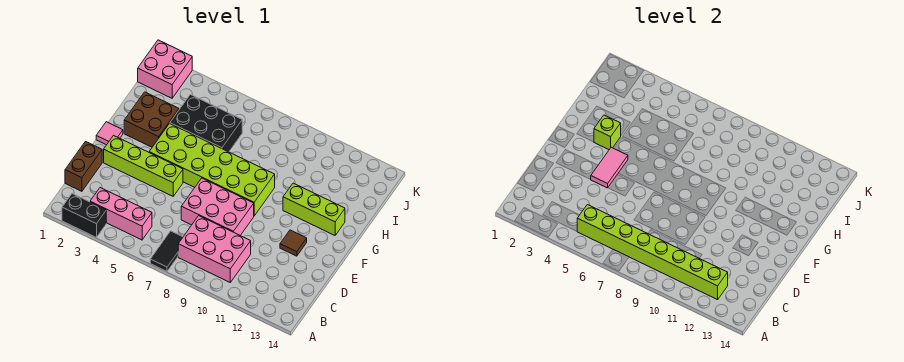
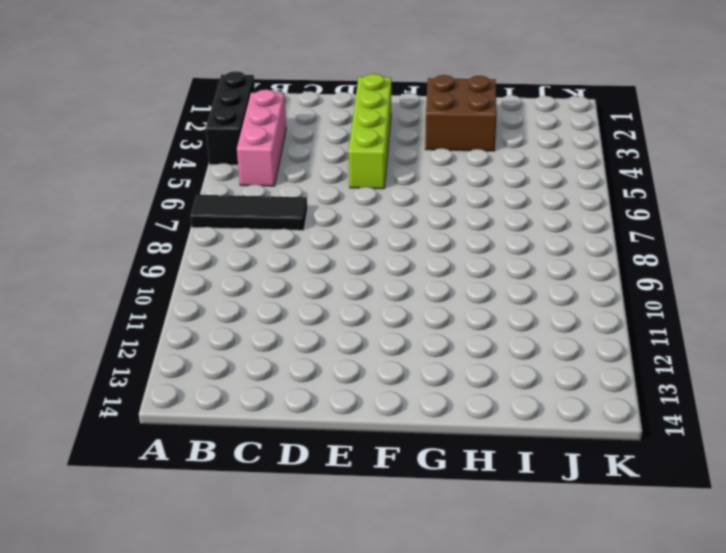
black 1x3 brick [206,71,255,165] -> black 1x2 brick [62,194,106,237]
black 1x3 tile [190,195,307,230] -> black 1x2 tile [150,231,183,271]
none -> pink 2x3 brick [178,216,251,282]
none -> brown 1x2 brick [65,142,102,191]
none -> pink 2x3 brick [181,178,254,235]

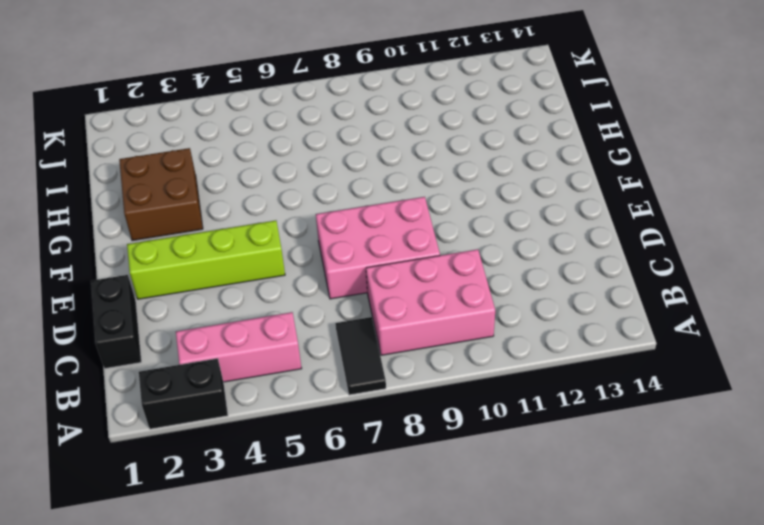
black 1x2 brick [91,275,141,369] -> brown 1x2 brick [65,142,102,191]
none -> brown 1x1 tile [280,230,307,256]
none -> pink 1x1 tile [96,122,123,145]
none -> lime 2x6 brick [149,124,275,216]

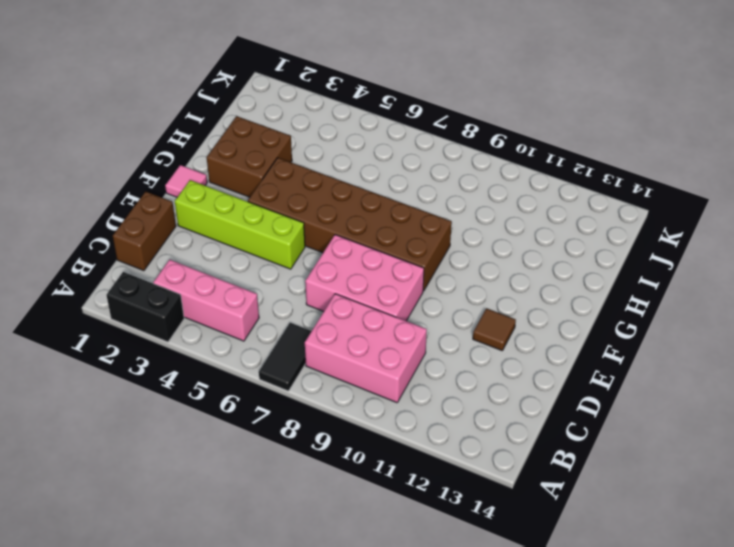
brown 2x6 brick [248,158,452,291] -> lime 2x6 brick [149,124,275,216]
none -> lime 1x3 brick [283,183,345,235]
none -> black 2x3 brick [170,95,242,152]
none -> pink 2x2 brick [138,40,192,98]

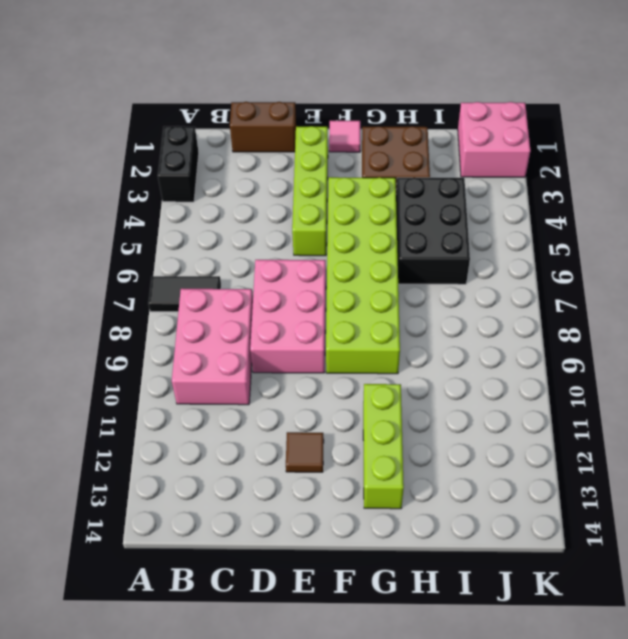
none -> pink 1x3 brick [90,188,152,240]
none -> lime 1x8 brick [577,205,728,300]
none -> pink 1x2 tile [590,147,628,188]

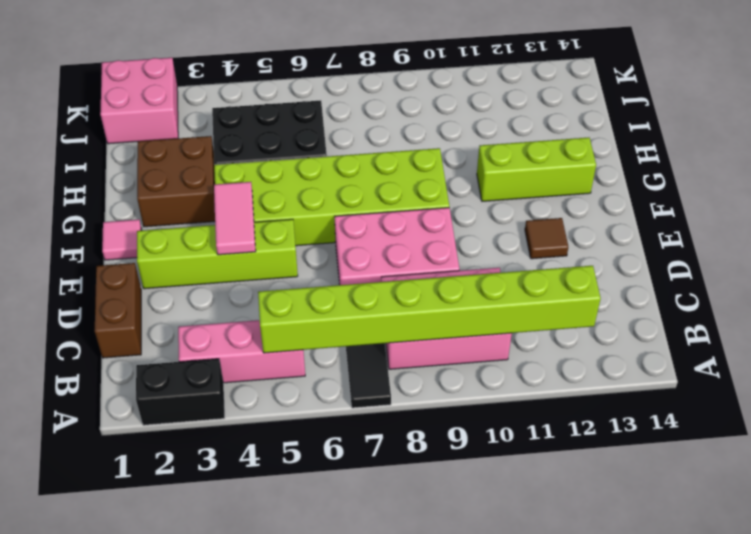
none -> lime 1x1 brick [594,115,621,150]

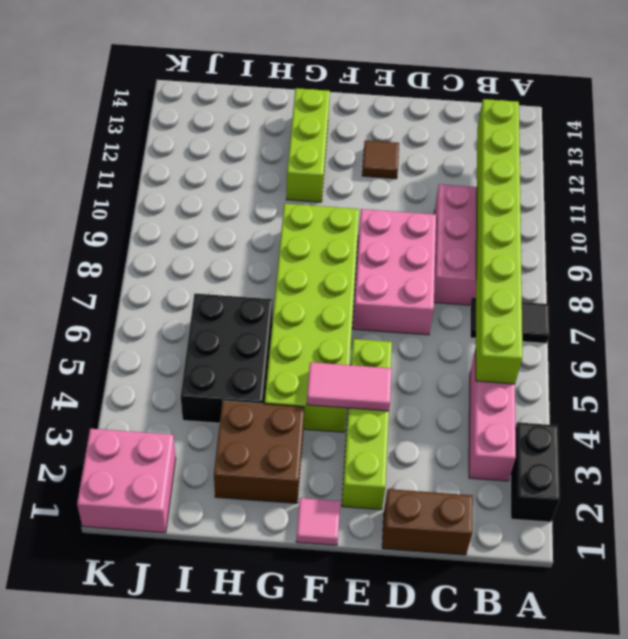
none -> lime 1x1 brick [594,115,621,150]

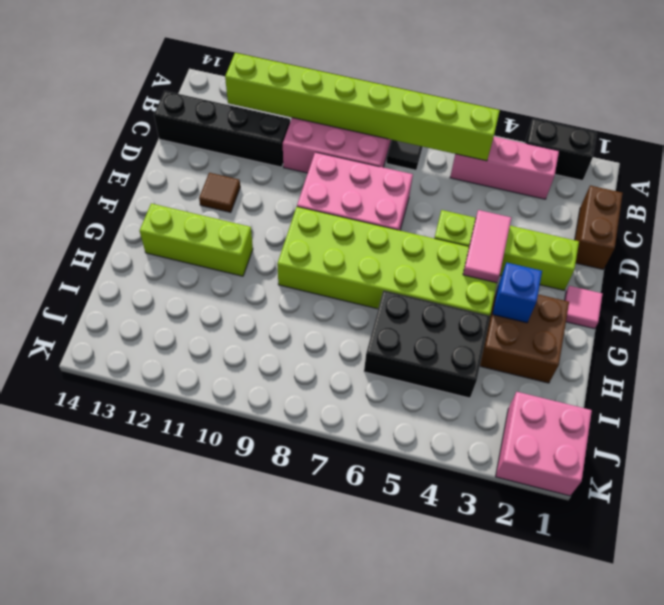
black 1x4 brick [154,91,290,167] -> none
blue 1x1 brick [492,263,542,323] -> lime 1x1 brick [594,115,621,150]

